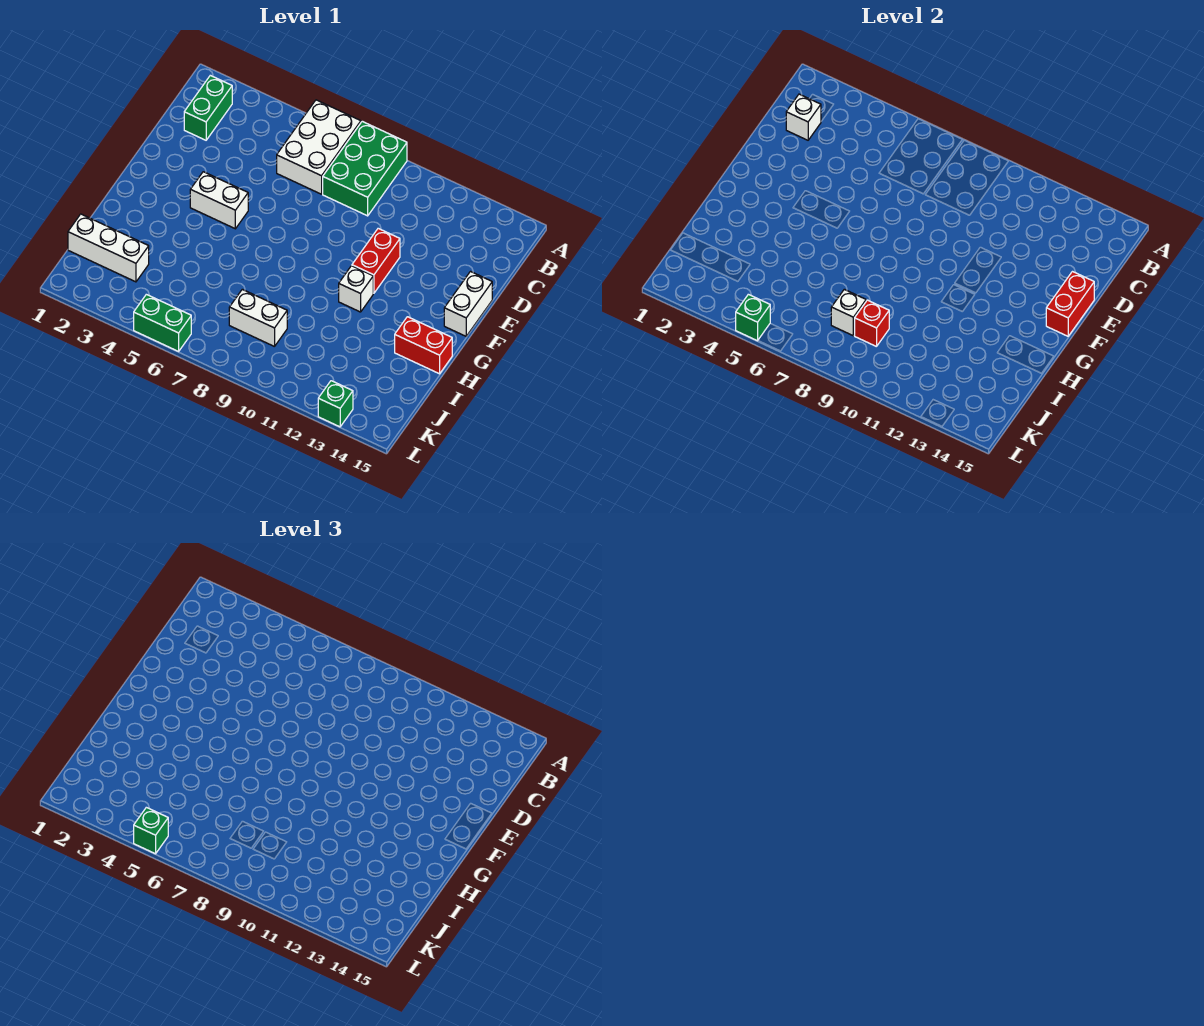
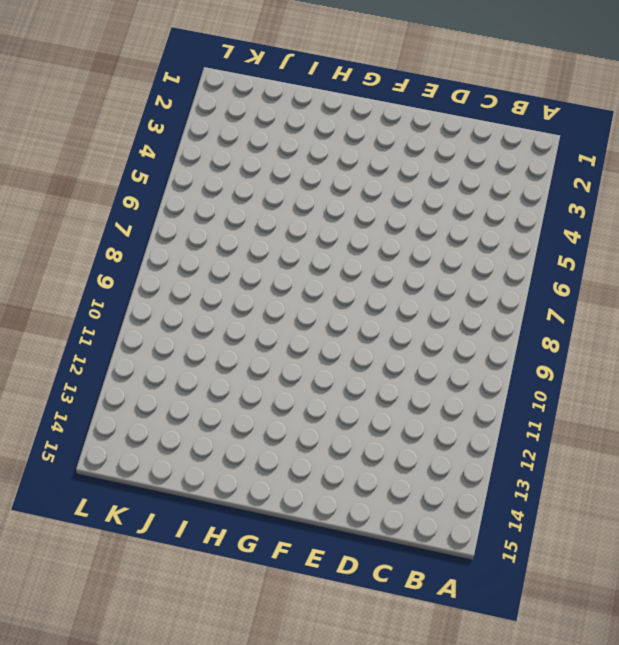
none -> white 2x3 brick [277,100,361,194]
none -> green 2x3 brick [323,121,407,216]
none -> green 1x2 brick [184,75,232,140]

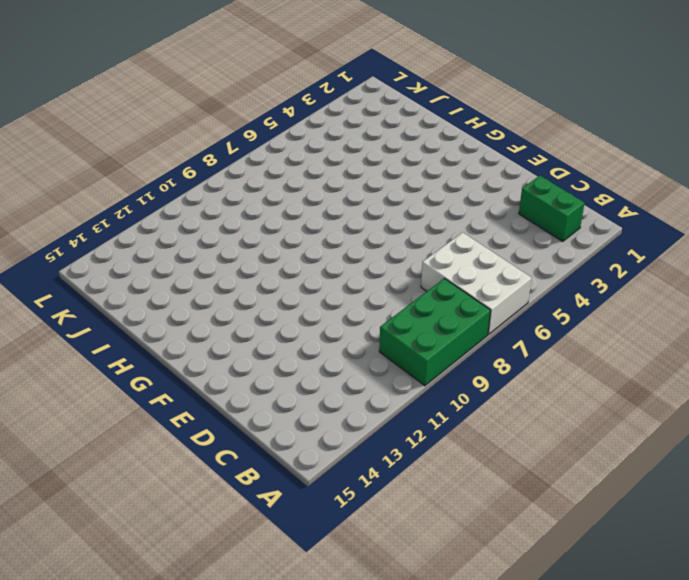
green 2x3 brick [379,278,491,386] -> green 2x3 brick turned to [323,121,407,216]
none -> red 1x2 brick [352,228,400,293]
none -> white 1x2 brick [444,272,492,336]
none -> white 1x2 brick [190,172,248,229]

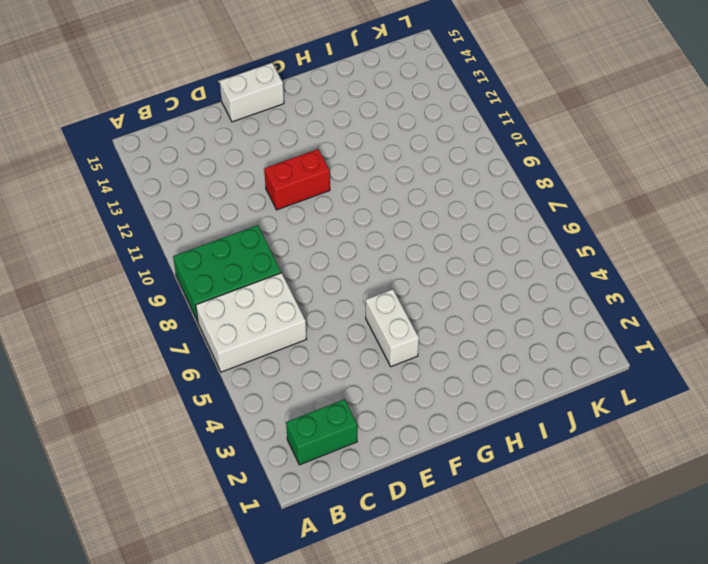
none -> white 1x1 brick [339,266,373,312]
none -> red 1x2 brick [395,317,452,374]
none -> white 1x3 brick [68,214,149,282]

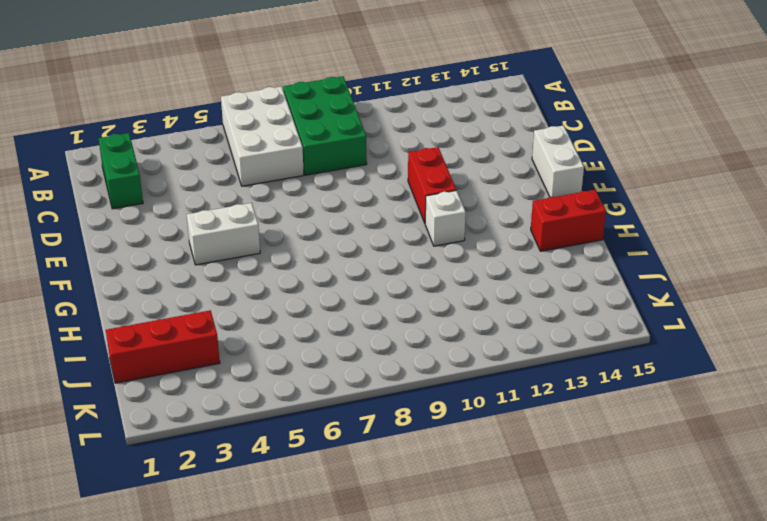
red 1x3 brick [106,310,220,383] -> white 1x3 brick [68,214,149,282]
none -> white 1x2 brick [229,289,287,347]
none -> green 1x2 brick [134,294,191,351]
none -> green 1x1 brick [318,381,353,427]

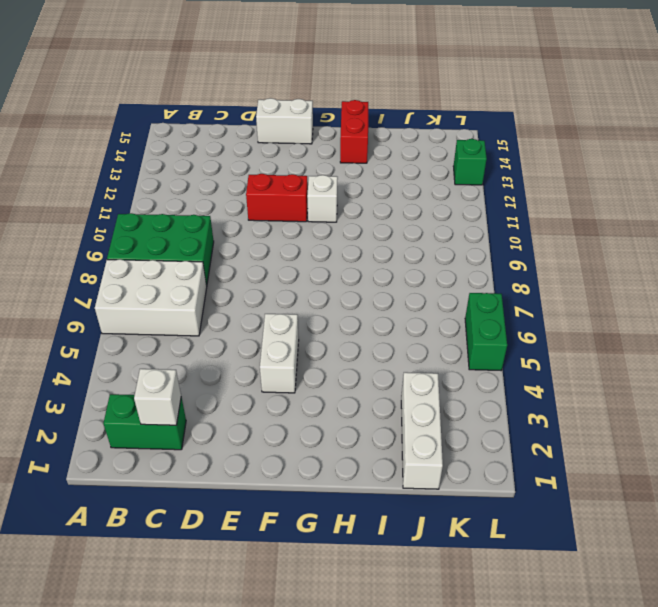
none -> white 1x2 brick [229,289,287,347]
none -> red 1x2 brick [1046,272,1094,336]
none -> white 1x1 brick [831,289,866,336]

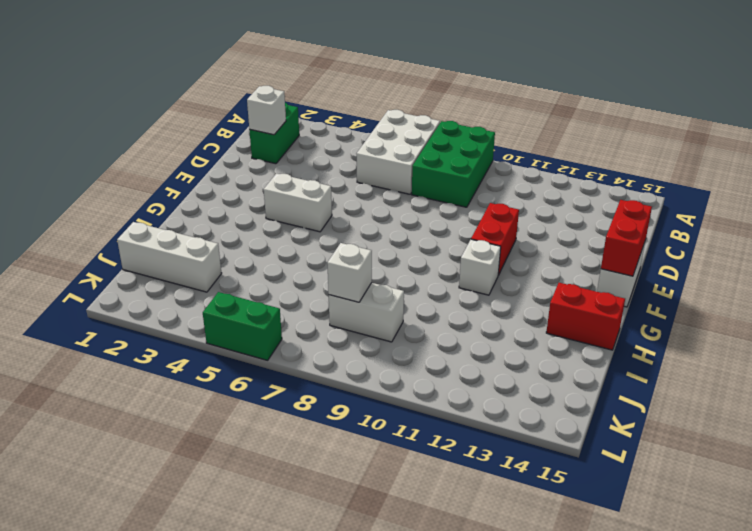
none -> green 1x1 brick [318,381,353,427]
none -> red 1x1 brick [855,300,889,347]
none -> green 1x1 brick [736,294,770,341]

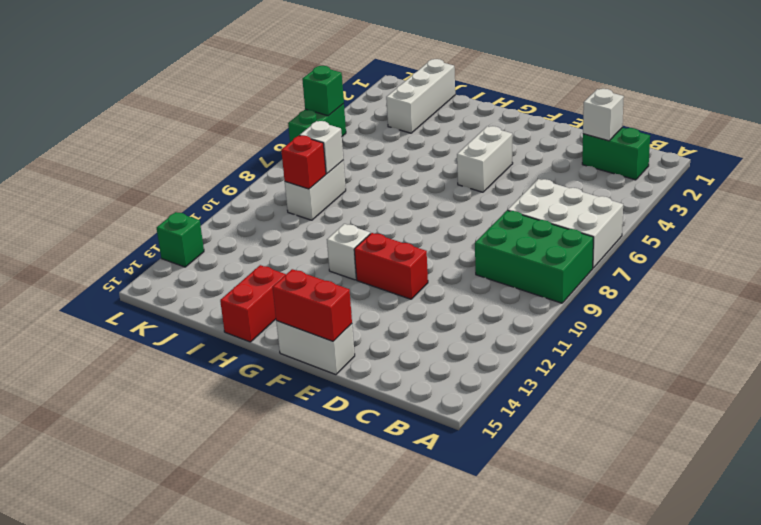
none -> green 1x1 brick [134,807,168,854]

